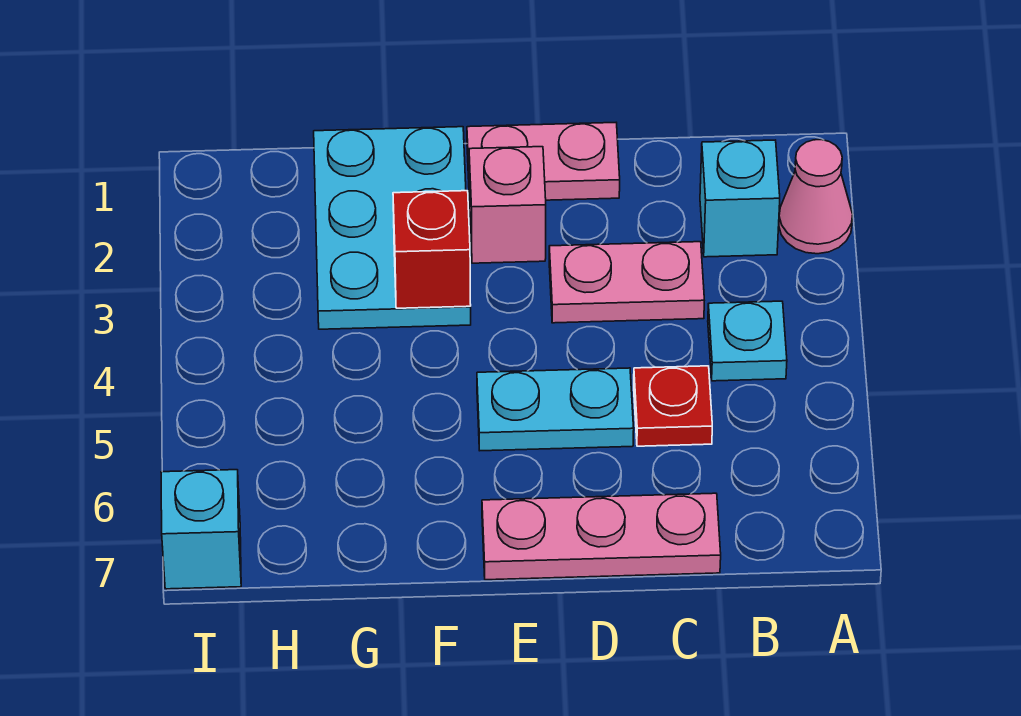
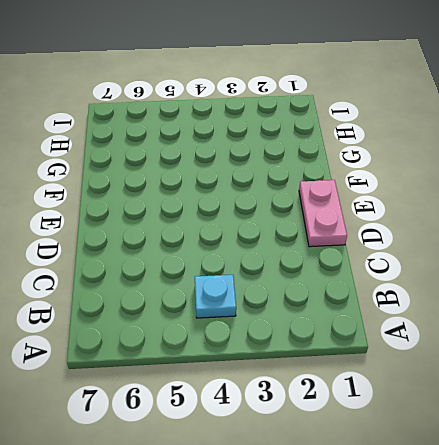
none -> pink 1x1 cone [779,140,853,254]
none -> cyan 1x1 brick [700,140,780,257]
none -> pink 1x2 plate [549,242,704,323]

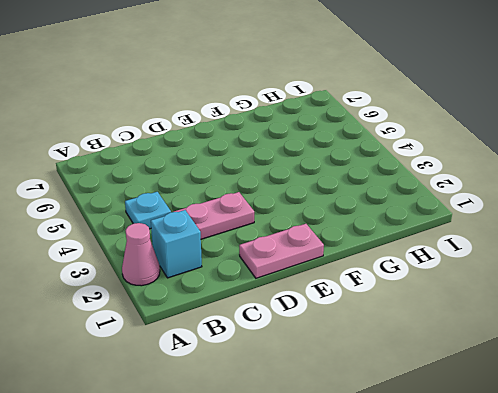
none -> red 1x1 plate [634,366,712,446]
none -> pink 1x3 plate [482,493,721,580]
none -> cyan 1x2 plate [477,368,634,451]

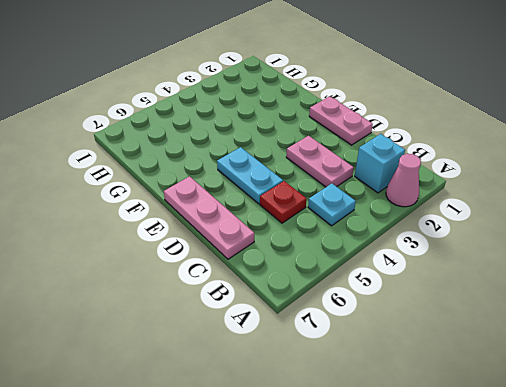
none -> pink 1x1 brick [469,147,546,263]
none -> cyan 2x3 plate [314,127,471,329]
none -> cyan 1x1 brick [161,470,241,589]

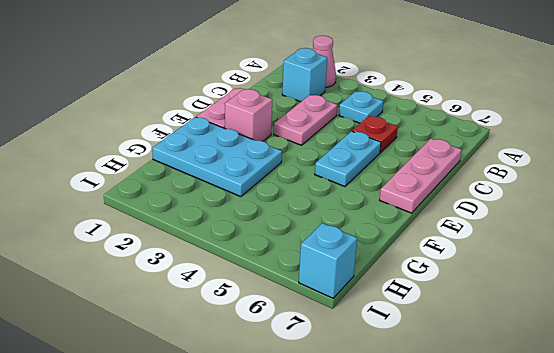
none -> red 1x1 brick [393,191,471,308]

